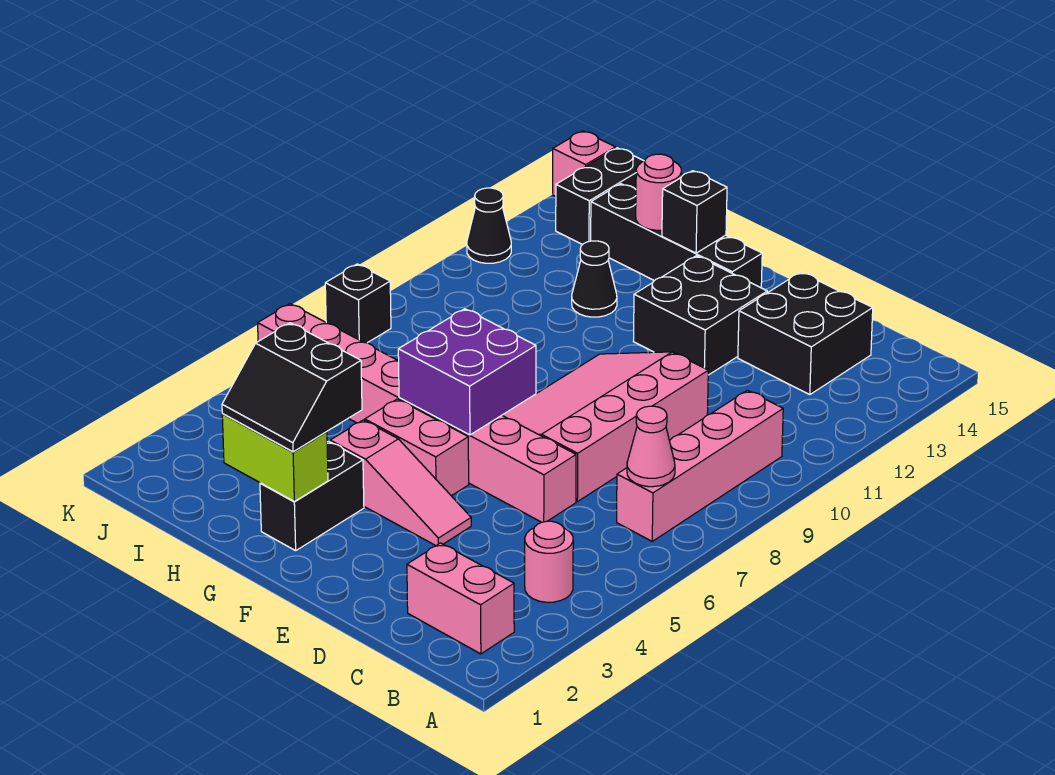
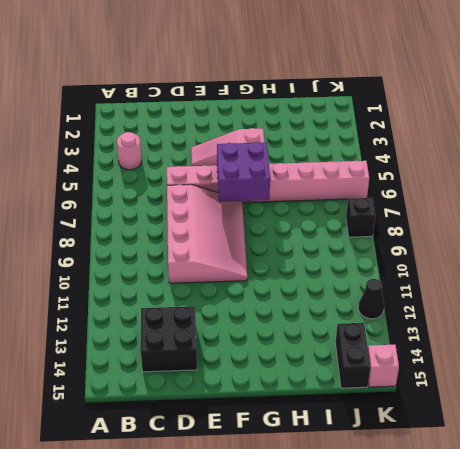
none -> pink 1x2 brick [407,543,514,654]
none -> pink 1x4 brick [617,390,783,541]
none -> black 2x2 brick [633,256,767,375]

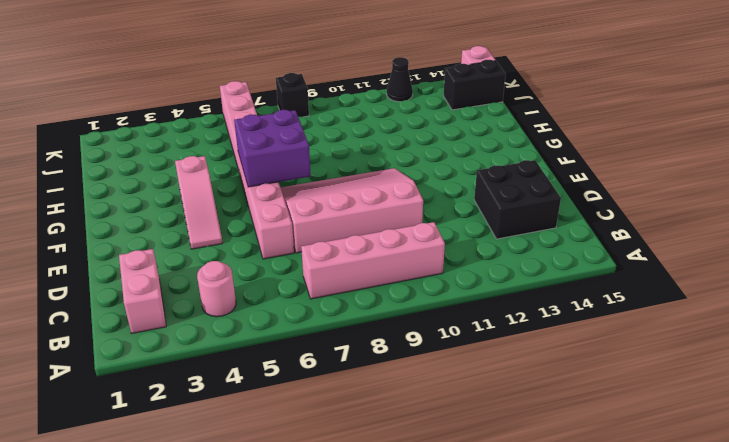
none -> black 2x2 brick [633,256,767,375]
none -> pink 1x2 brick [365,399,469,496]
none -> black 1x4 brick [591,184,762,288]

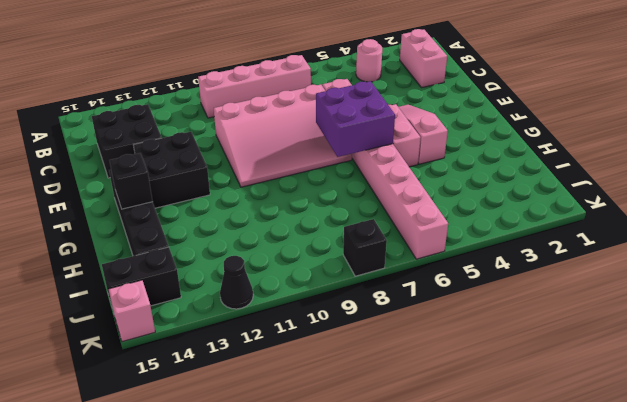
none -> black 1x2 brick [260,441,364,551]
none -> black 1x1 cone [572,241,617,317]
none -> pink 1x1 cone [627,406,675,487]

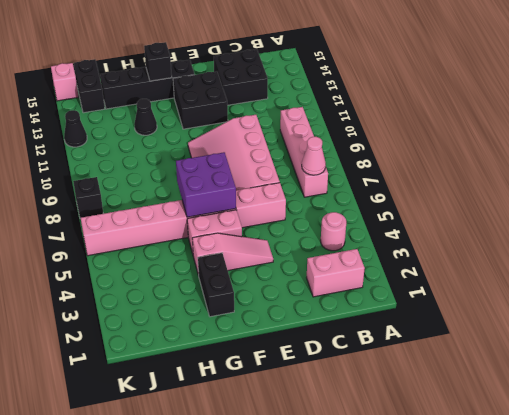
none -> lime 1x2 brick [222,414,328,501]
none -> pink 1x1 round brick [636,154,682,230]
none -> black 2x2 slope [222,323,362,452]

